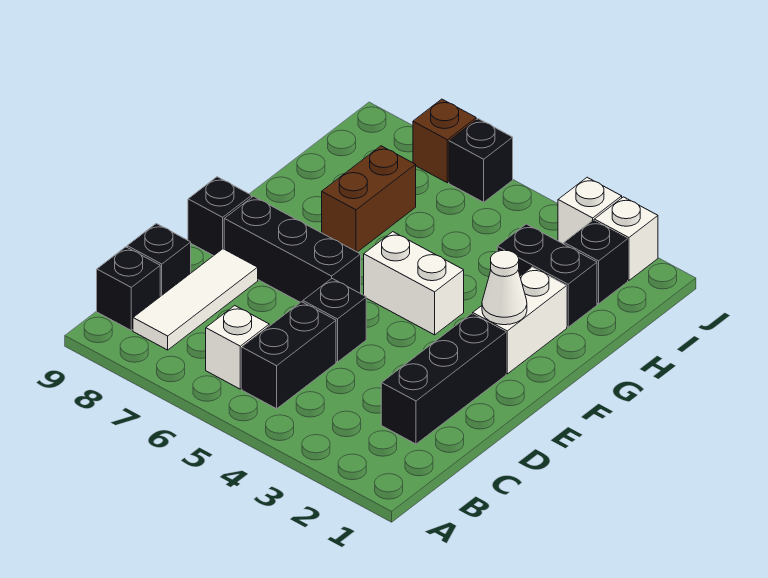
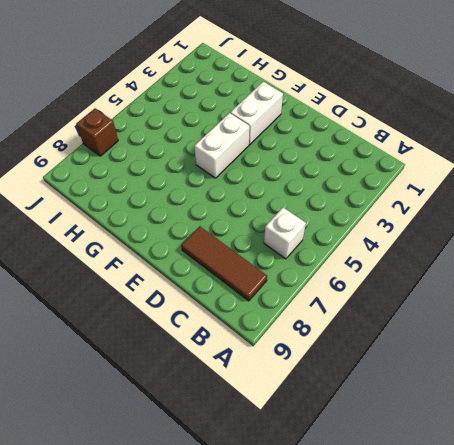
brown 1x3 tile [181,226,267,301] -> white 1x3 tile [133,249,258,350]
white 1x2 brick [230,82,283,145] -> white 1x2 brick turned to [473,267,567,374]
none -> black 1x2 brick [242,302,336,409]
none -> black 1x1 brick [97,247,160,330]
none -> black 1x3 brick [381,314,506,444]

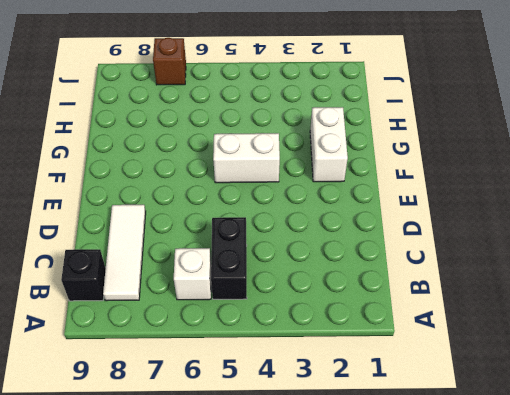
none -> black 1x3 brick [381,314,506,444]
none -> black 1x1 brick [127,224,191,296]
none -> black 1x1 brick [303,279,366,362]

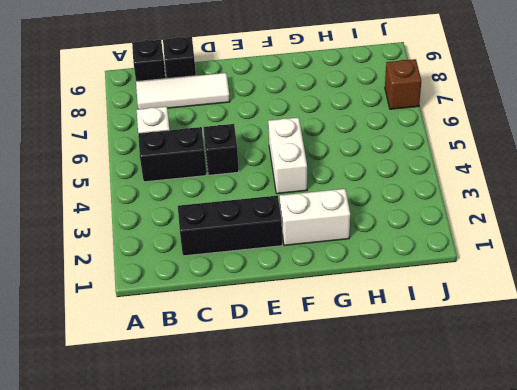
none -> black 1x3 brick [224,196,361,302]
none -> black 1x1 brick [188,177,252,256]
none -> brown 1x2 brick [322,146,416,252]

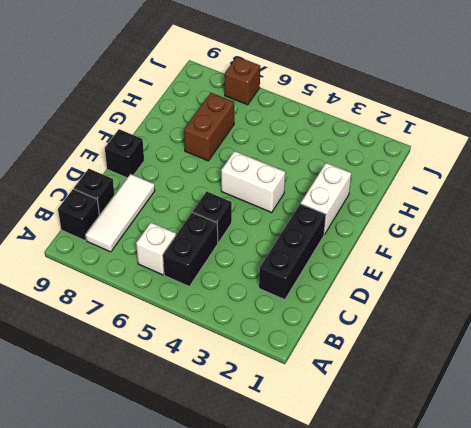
none -> black 1x3 brick [224,196,361,302]
none -> black 1x2 brick [497,224,597,327]
none -> black 1x1 brick [564,220,628,304]

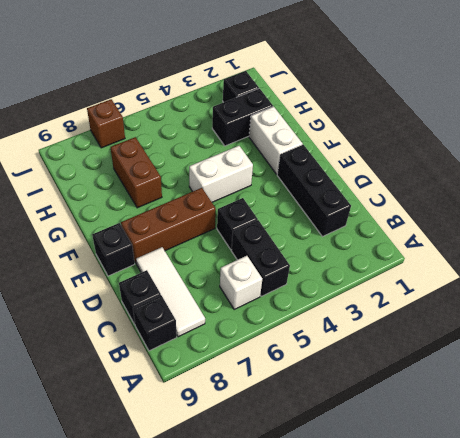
brown 1x3 brick [121,188,216,263] -> black 1x3 brick [224,196,361,302]
none -> white 1x1 brick [594,197,658,281]
none -> white 1x1 brick [558,177,622,244]
none -> black 1x1 brick [449,119,513,202]

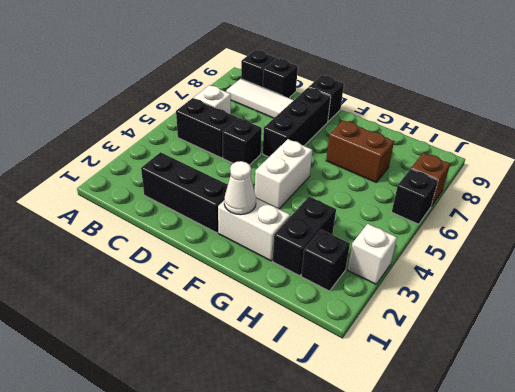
none -> white 1x1 brick [594,197,658,281]

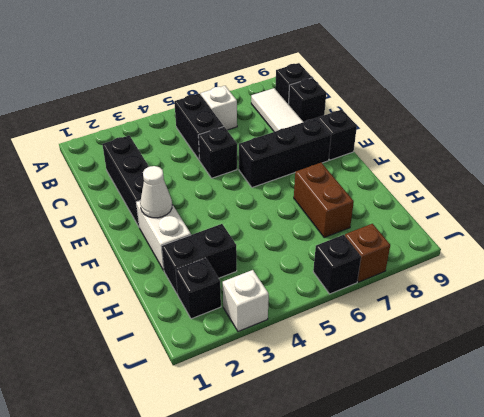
none -> white 1x2 brick [364,232,464,335]
none -> white 1x1 brick [594,197,658,281]

